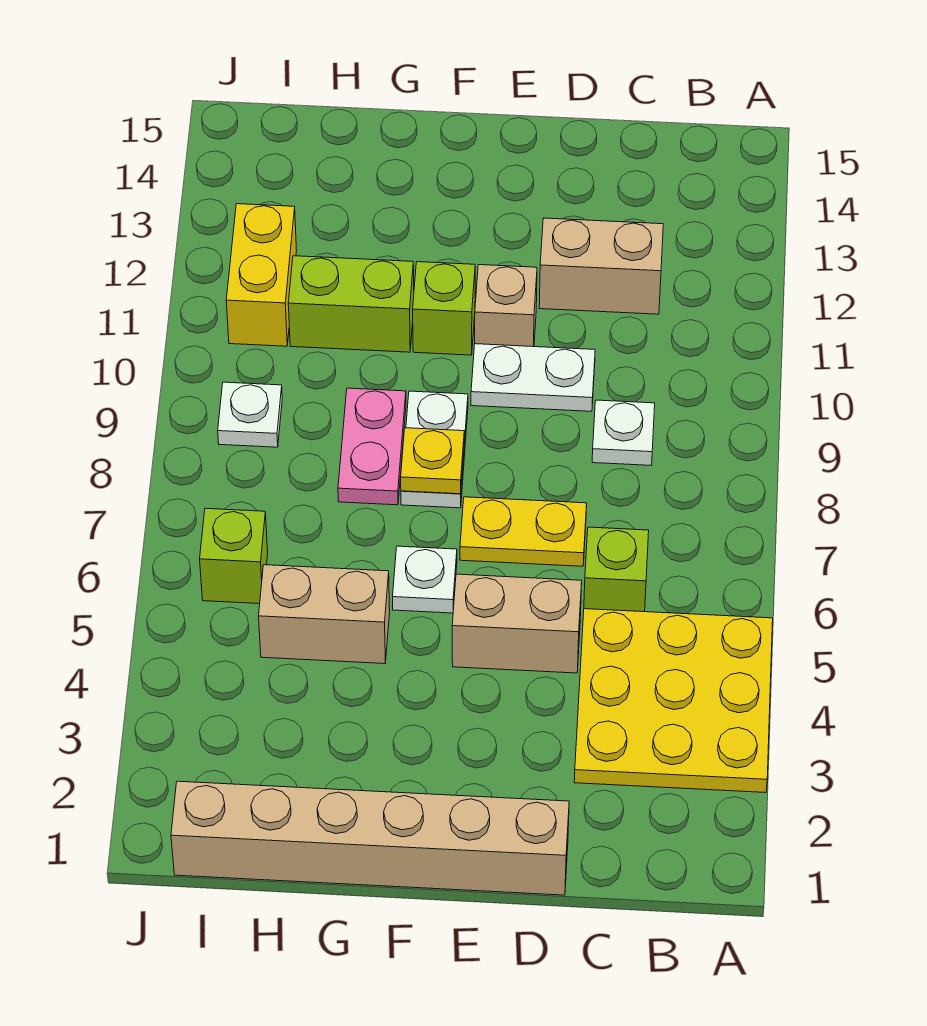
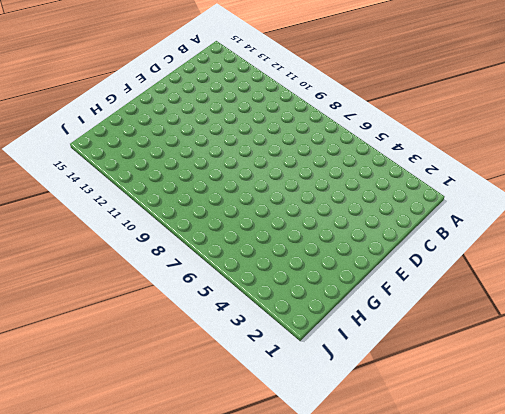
none -> yellow 3x3 plate [574,609,773,793]
none -> lime 1x1 brick [584,527,649,612]
none -> white 1x1 plate [592,400,655,465]

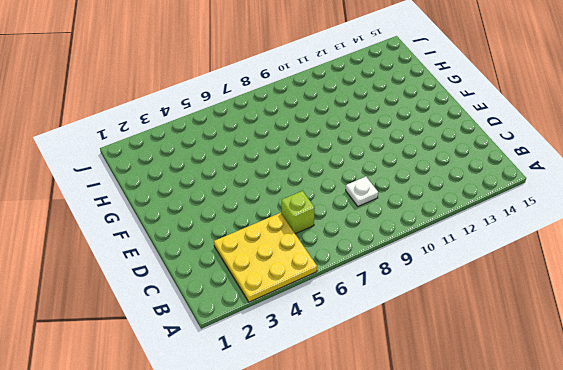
none -> tan 1x2 brick [539,218,663,314]
none -> tan 1x6 brick [171,781,569,895]
none -> tan 1x2 brick [452,574,582,673]

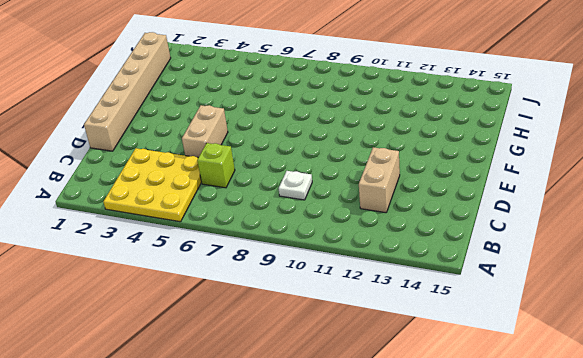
none -> yellow 1x2 plate [460,497,587,566]
none -> white 1x2 plate [471,344,595,411]
none -> tan 1x1 brick [475,265,537,347]

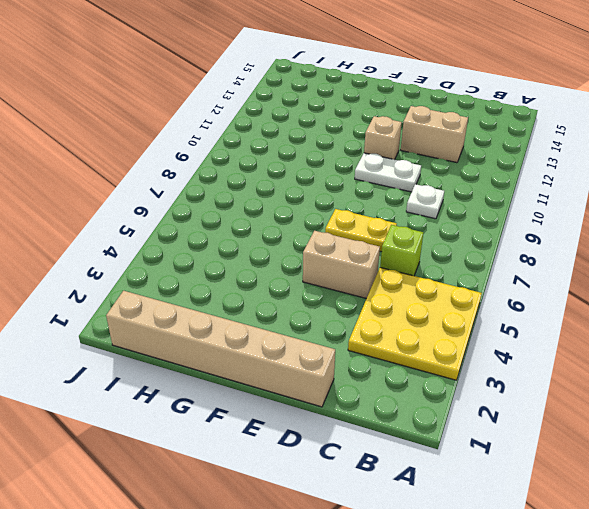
none -> white 1x1 plate [393,546,457,613]
none -> white 1x2 plate [401,391,468,508]
none -> lime 1x1 brick [413,262,475,355]

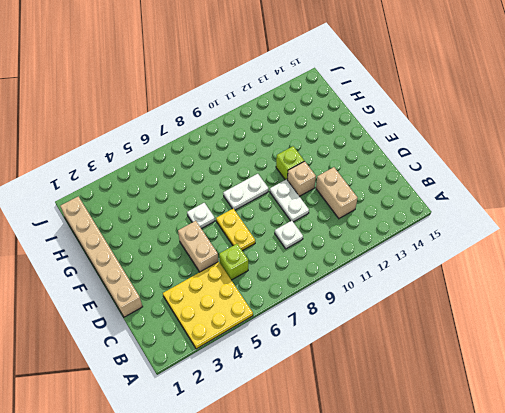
none -> tan 1x2 brick [259,565,390,664]
none -> pink 1x2 plate [338,388,406,505]
none -> lime 1x2 brick [288,256,414,352]

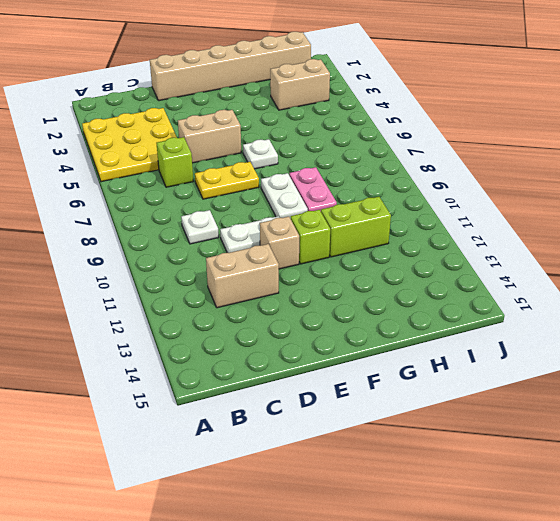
tan 1x2 brick [270,59,330,110] -> tan 1x2 brick moved to [259,565,390,664]
none -> lime 1x1 brick [200,508,268,604]
none -> white 1x1 plate [218,382,282,447]
none -> yellow 1x2 brick [226,204,297,346]

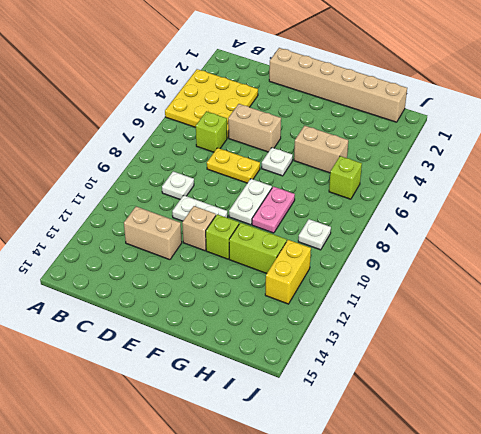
none -> yellow 1x1 plate [401,428,464,494]

